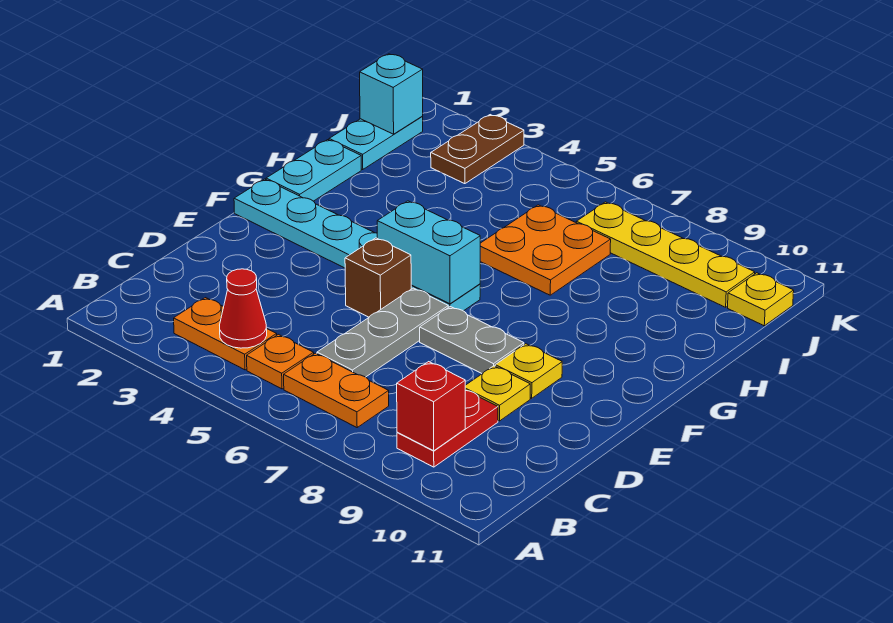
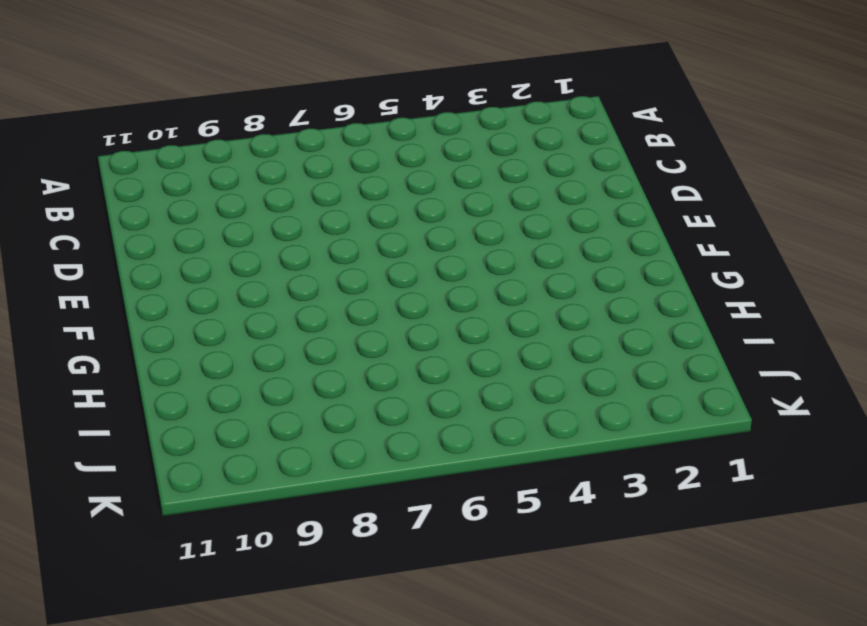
none -> orange 1x2 plate [174,298,277,370]
none -> orange 1x1 plate [247,334,314,389]
none -> orange 1x2 plate [284,353,389,427]

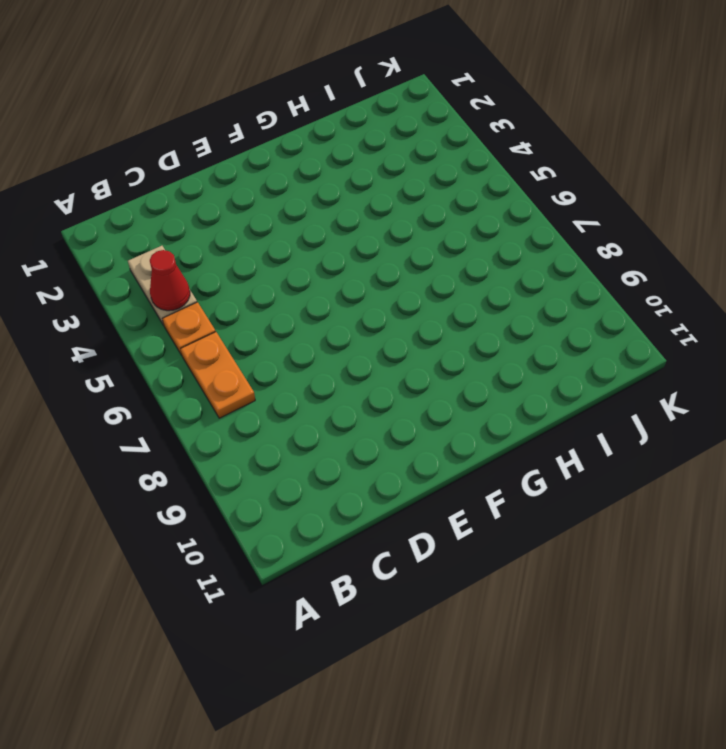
tan 1x2 plate [128,246,197,325] -> orange 1x2 plate [174,298,277,370]
none -> red 1x2 plate [397,390,498,467]
none -> grey 1x3 plate [317,288,448,377]
none -> yellow 1x1 plate [465,366,530,421]

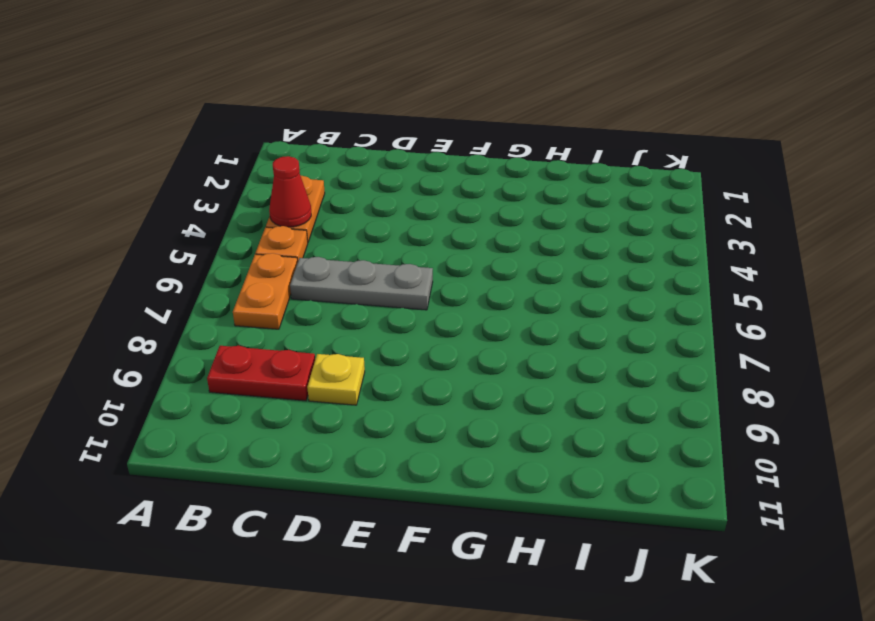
none -> brown 1x1 brick [345,238,411,317]
none -> grey 1x2 plate [420,307,524,374]
none -> yellow 1x1 plate [495,344,562,398]

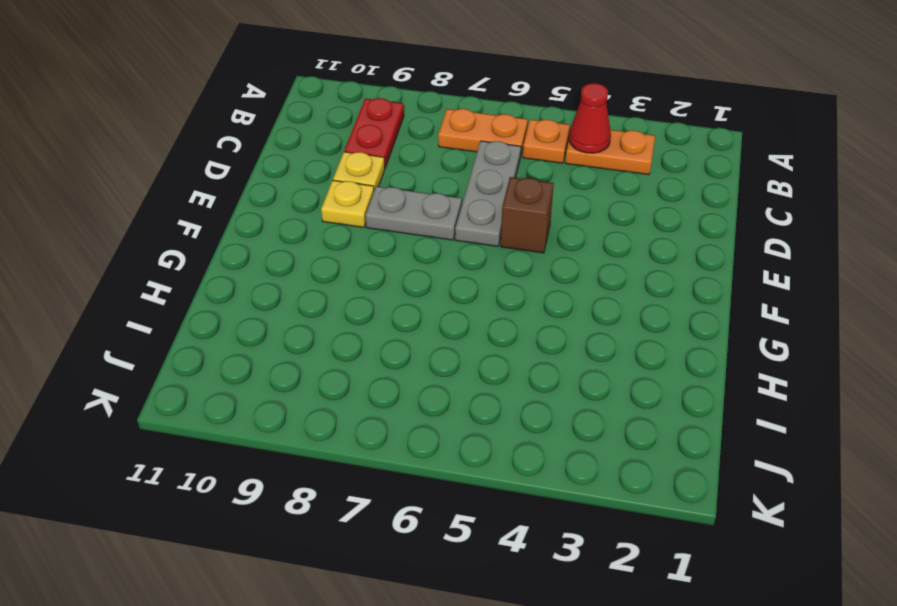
none -> cyan 1x6 plate [234,179,480,311]
none -> cyan 1x2 plate [266,140,361,201]
none -> orange 2x2 plate [480,205,611,295]

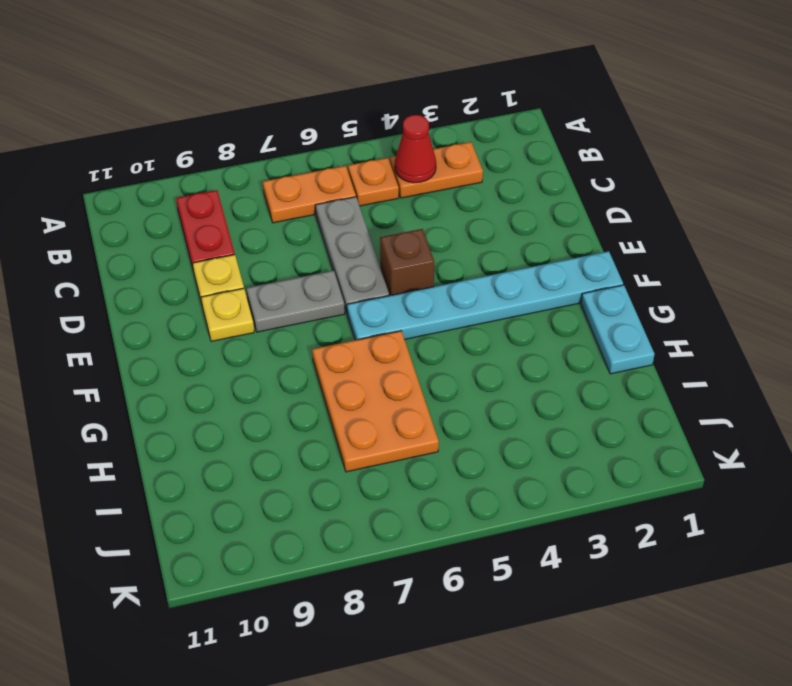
orange 2x3 plate [312,331,439,472] -> orange 2x2 plate [480,205,611,295]
none -> cyan 1x2 plate [329,117,423,170]
none -> brown 1x2 plate [431,115,524,184]
none -> yellow 1x4 plate [576,202,755,307]

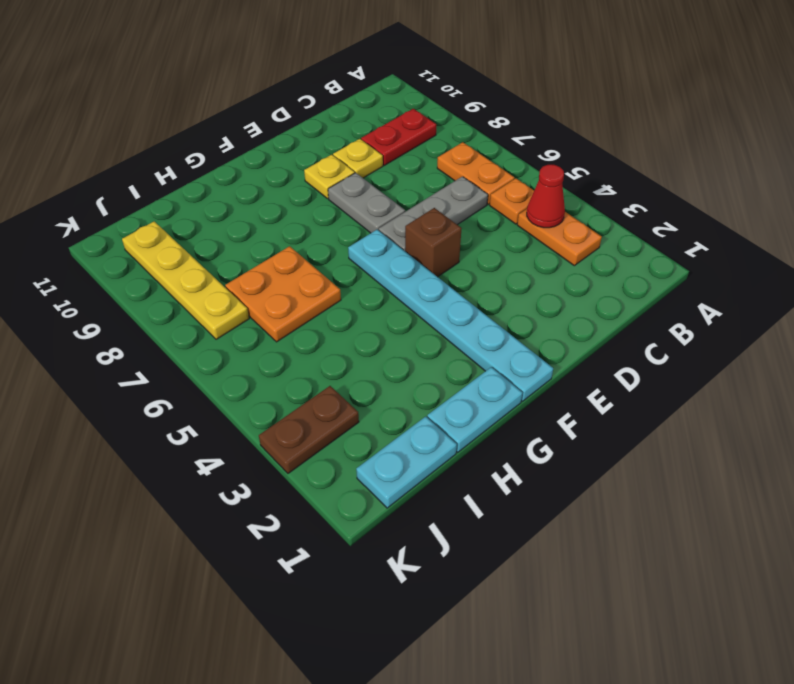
none -> yellow 1x1 plate [728,273,794,326]
none -> red 1x1 brick [397,362,465,451]
none -> cyan 1x2 brick [377,201,480,304]

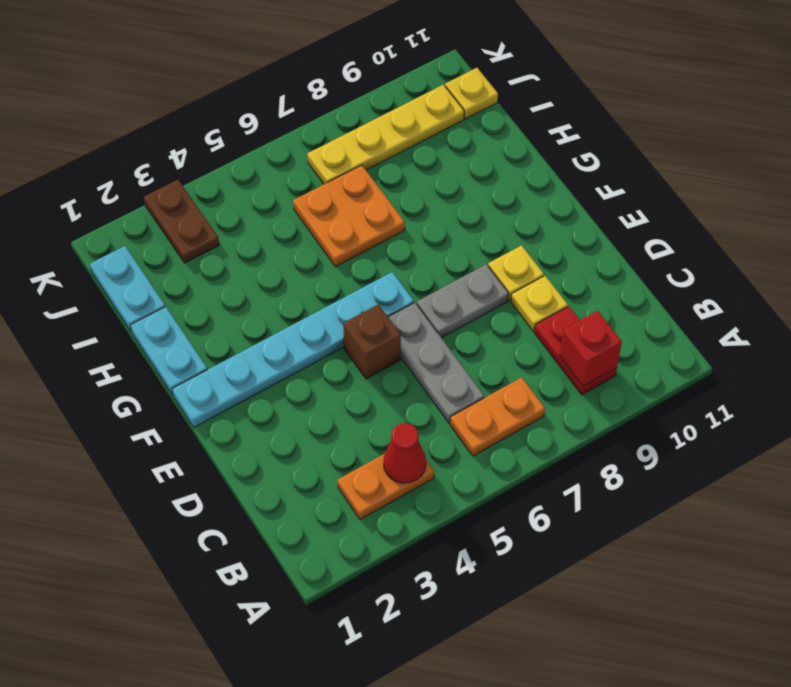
none -> orange 1x1 plate [247,334,314,389]
none -> cyan 1x2 brick [377,201,480,304]
none -> cyan 1x1 brick [360,54,423,134]

